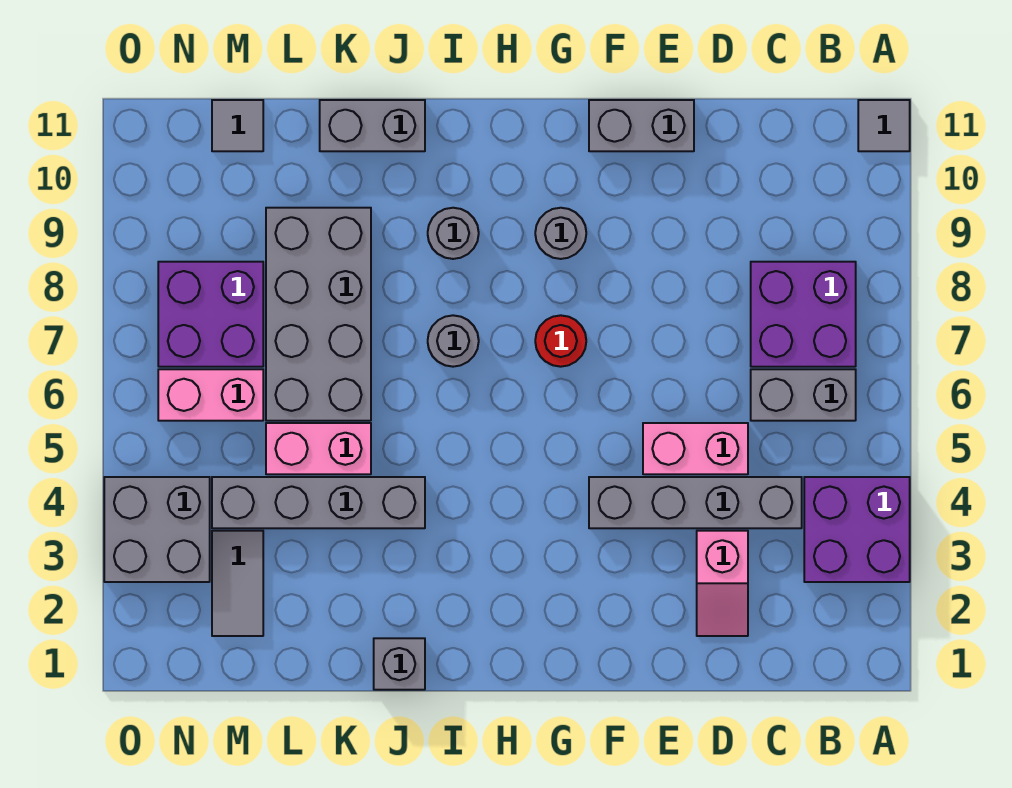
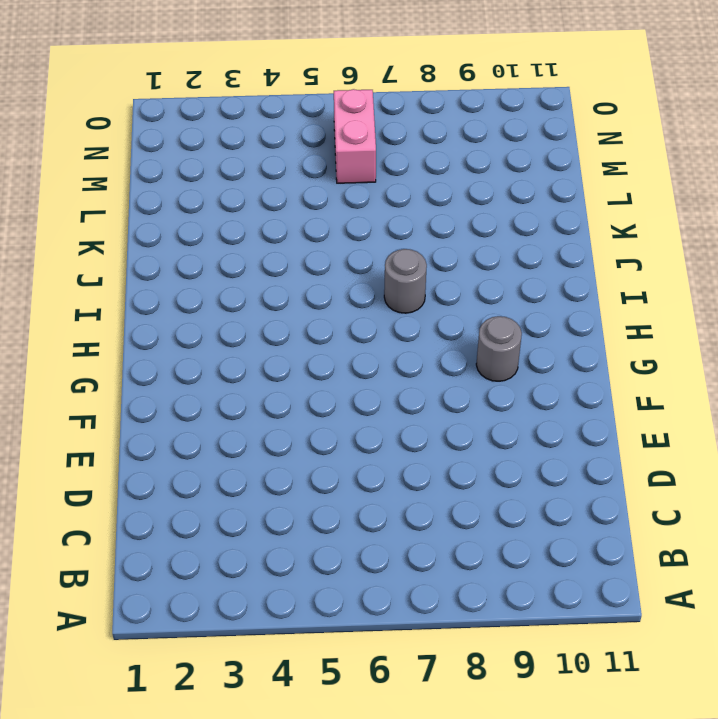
none -> purple 2x2 brick [804,477,910,582]
none -> grey 1x1 tile [858,100,910,151]
none -> grey 1x2 brick [751,369,856,421]

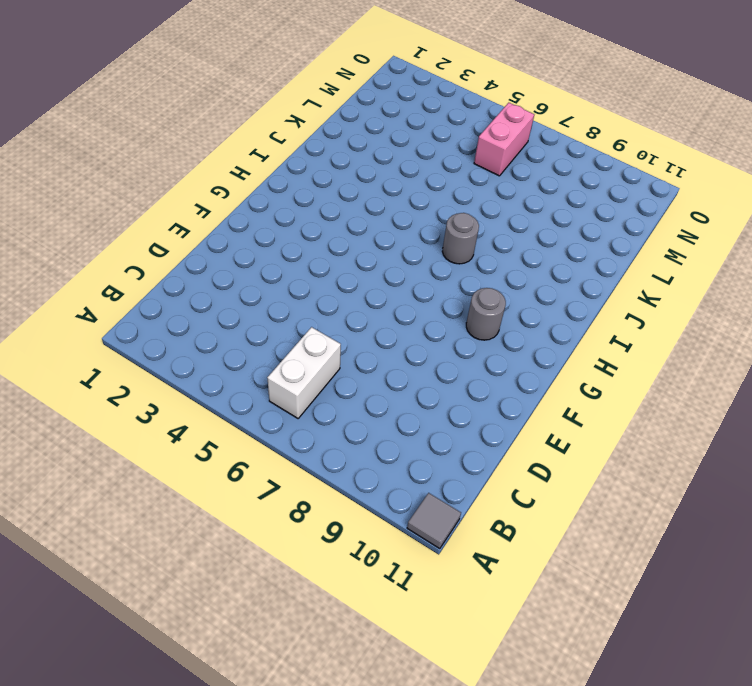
white 1x2 brick [267,327,341,418] -> grey 1x2 brick [751,369,856,421]
none -> purple 2x2 brick [804,477,910,582]
none -> purple 2x2 brick [751,262,856,367]
none -> grey 1x4 brick [589,477,802,528]

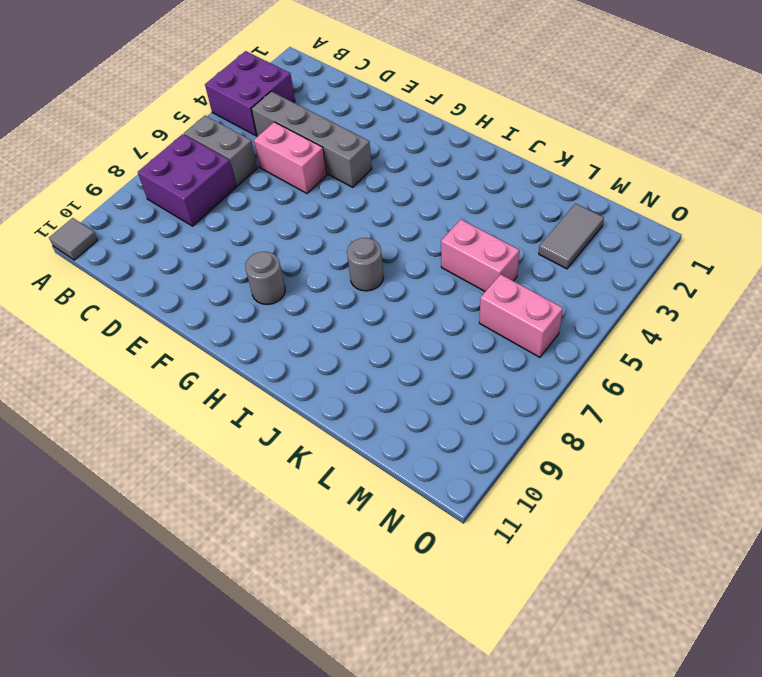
none -> pink 1x2 slope [697,531,748,636]
none -> grey 1x2 brick [589,100,694,151]
none -> red 1x1 round brick [535,315,586,367]

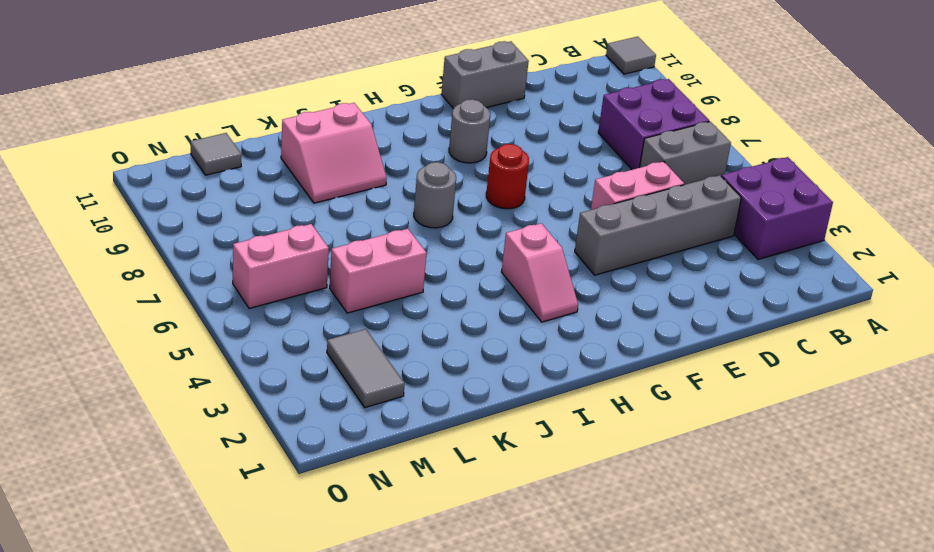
pink 1x2 slope [501,223,578,322] -> pink 1x2 slope moved to [697,531,748,636]
pink 2x2 slope [281,103,387,203] -> grey 2x4 brick [266,208,371,421]
none -> grey 1x1 round brick [428,208,479,259]
none -> grey 1x1 brick [374,638,425,690]
none -> grey 1x4 brick [212,477,425,528]

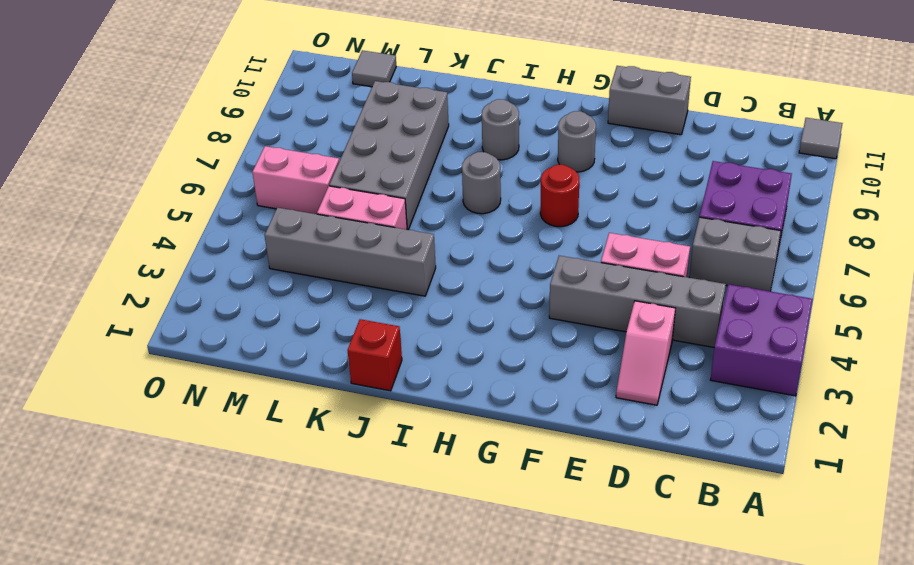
red 1x1 brick [347,319,402,391] -> grey 1x1 brick [374,638,425,690]
none -> grey 1x2 brick [320,100,425,151]
none -> grey 1x2 tile [212,531,263,636]
none -> purple 2x2 brick [158,262,263,367]

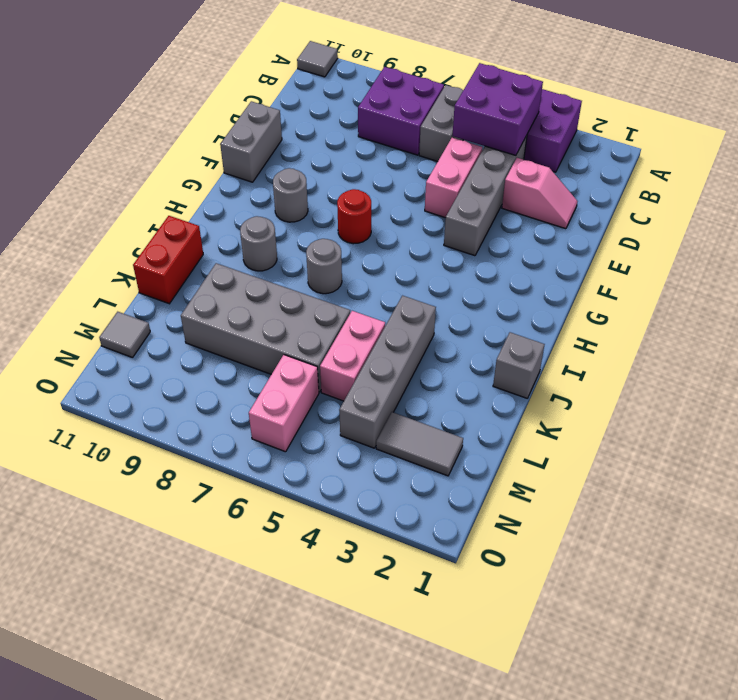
purple 2x2 brick [452,63,543,155] -> purple 2x2 brick moved to [158,262,263,367]
red 1x2 brick [133,216,203,304] -> grey 1x2 brick [320,100,425,151]
none -> grey 2x2 brick [104,477,210,582]

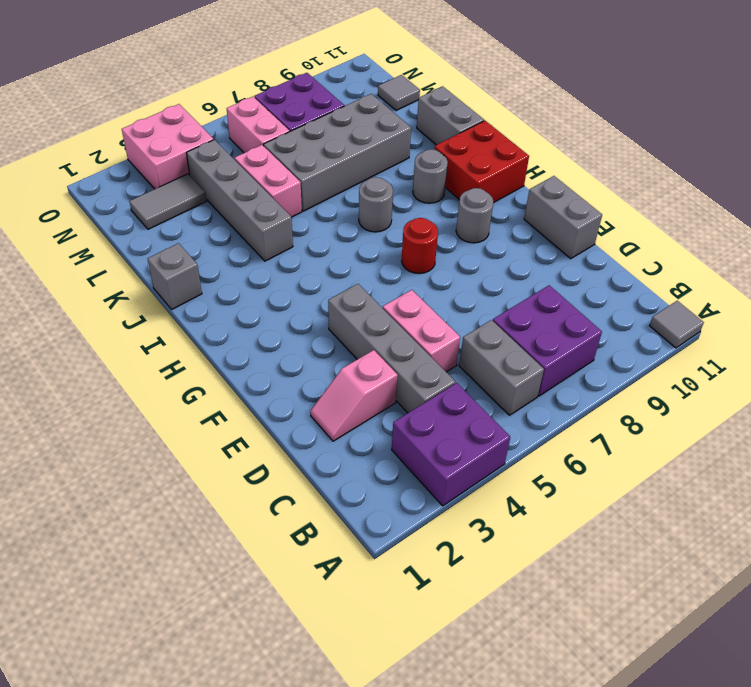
red 2x2 brick [434,121,529,203] -> none
pink 2x2 brick [122,104,214,189] -> grey 2x2 brick [104,477,210,582]

